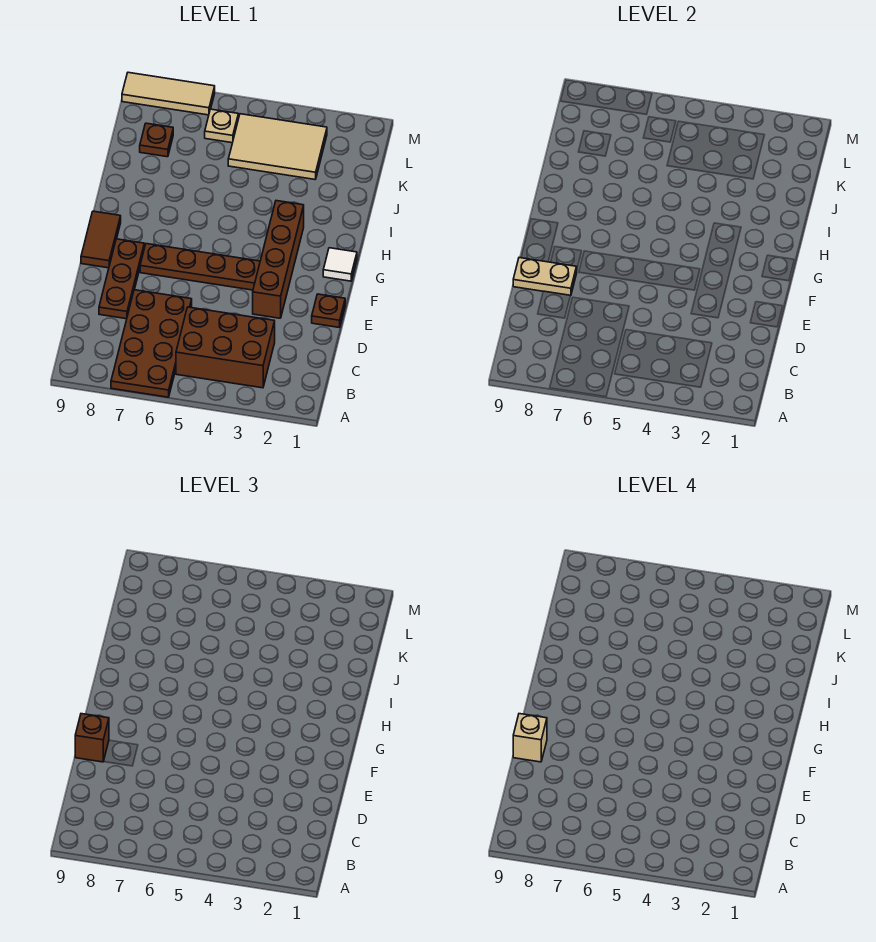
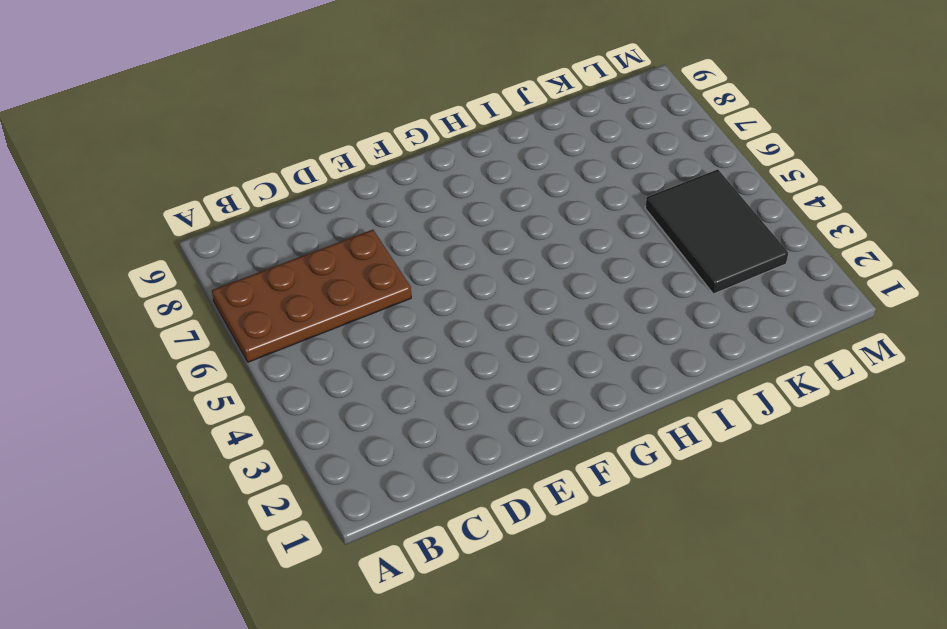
black 2x3 tile [645,169,788,294] -> tan 2x3 tile [228,114,327,179]
none -> brown 2x3 brick [176,307,275,388]
none -> brown 1x3 plate [99,239,144,319]
none -> brown 1x1 plate [312,294,345,328]

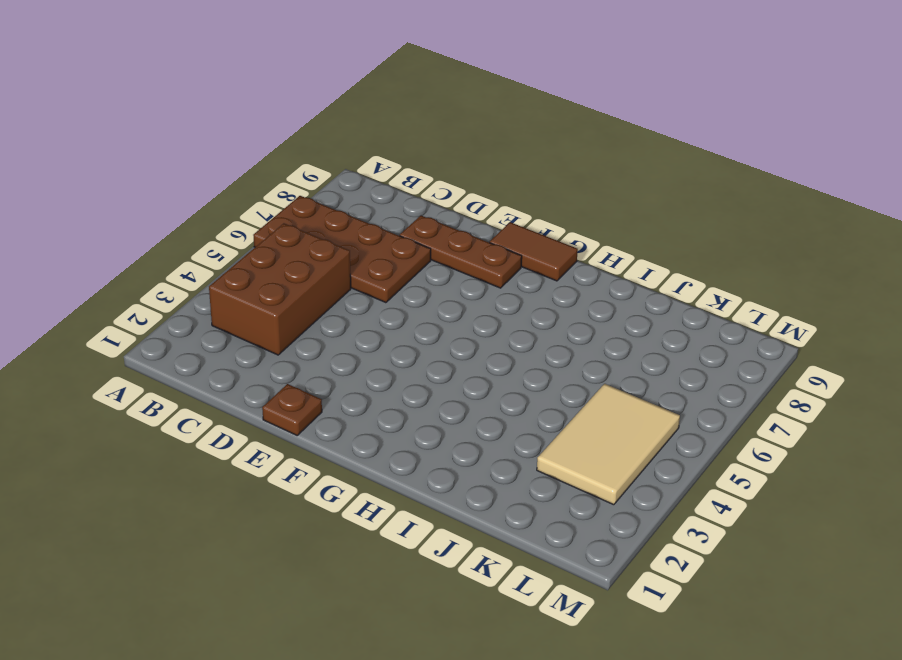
none -> brown 1x4 brick [253,201,304,318]
none -> brown 1x4 plate [140,244,260,290]
none -> white 1x1 tile [323,248,357,281]

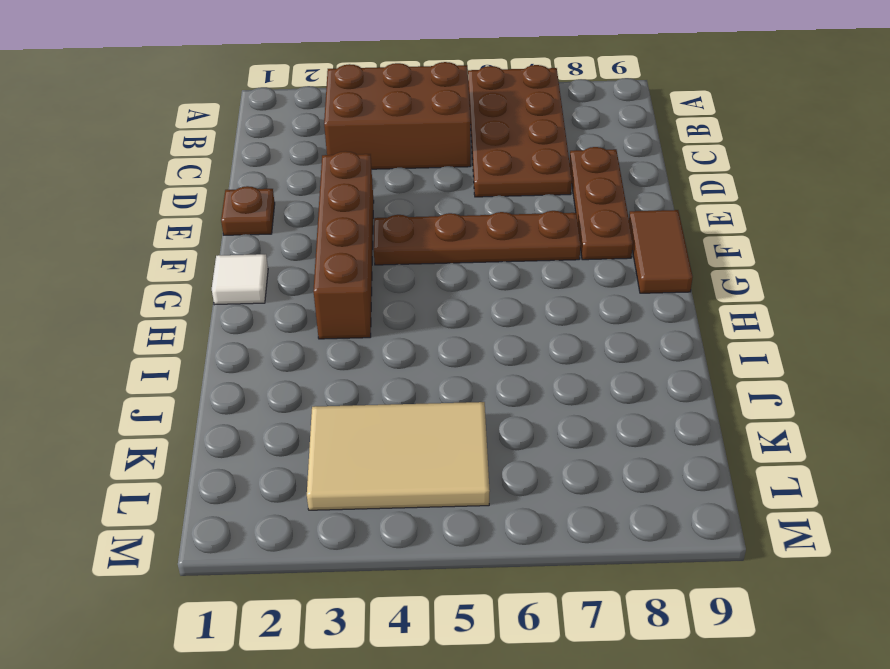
none -> brown 1x1 plate [140,123,173,157]
none -> tan 1x1 plate [205,109,238,143]
none -> tan 1x3 tile [122,72,215,115]

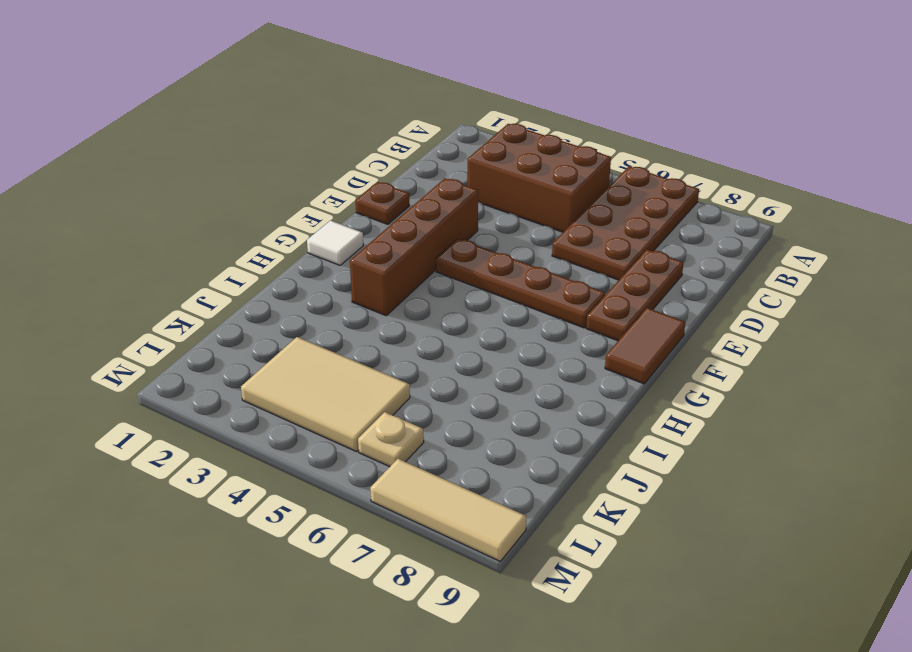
none -> brown 1x1 plate [140,123,173,157]
none -> tan 1x2 plate [513,258,577,296]
none -> brown 1x1 brick [75,714,109,762]

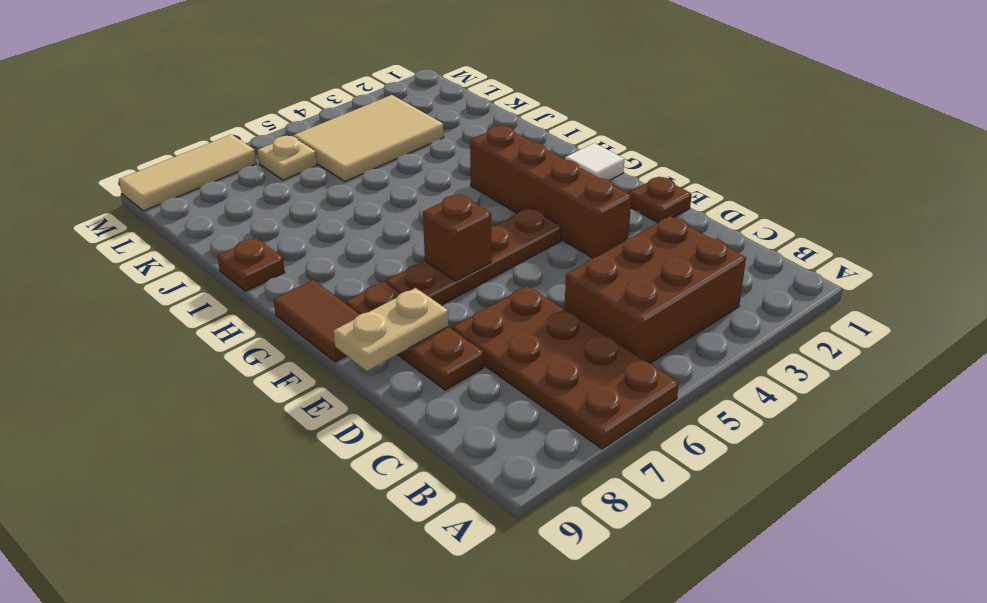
brown 1x1 brick [423,194,491,281] -> brown 1x1 brick moved to [75,714,109,762]
brown 1x1 plate [217,238,285,291] -> brown 1x1 plate moved to [140,123,173,157]
none -> tan 1x1 brick [513,714,547,762]

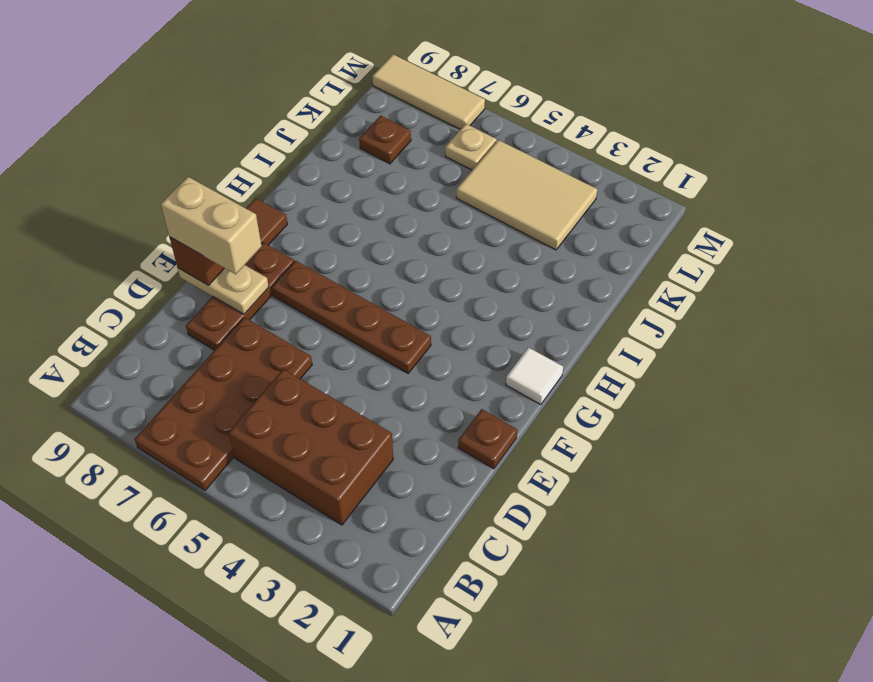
tan 1x2 brick [161,177,262,274] -> tan 1x1 brick [513,714,547,762]
none -> brown 1x4 brick [253,201,304,318]

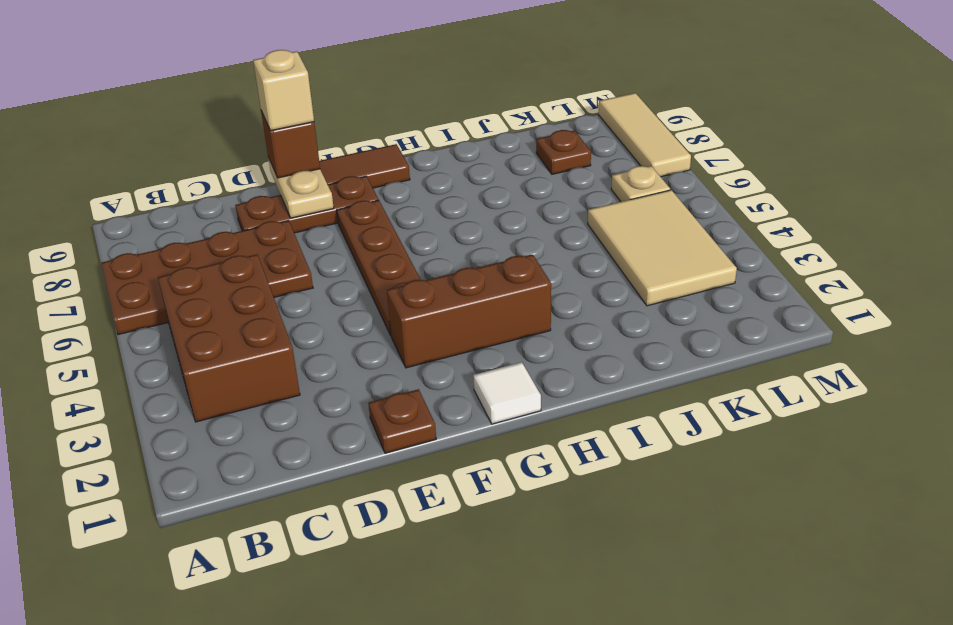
brown 1x3 brick [387,255,551,368] -> brown 1x4 brick [253,201,304,318]

